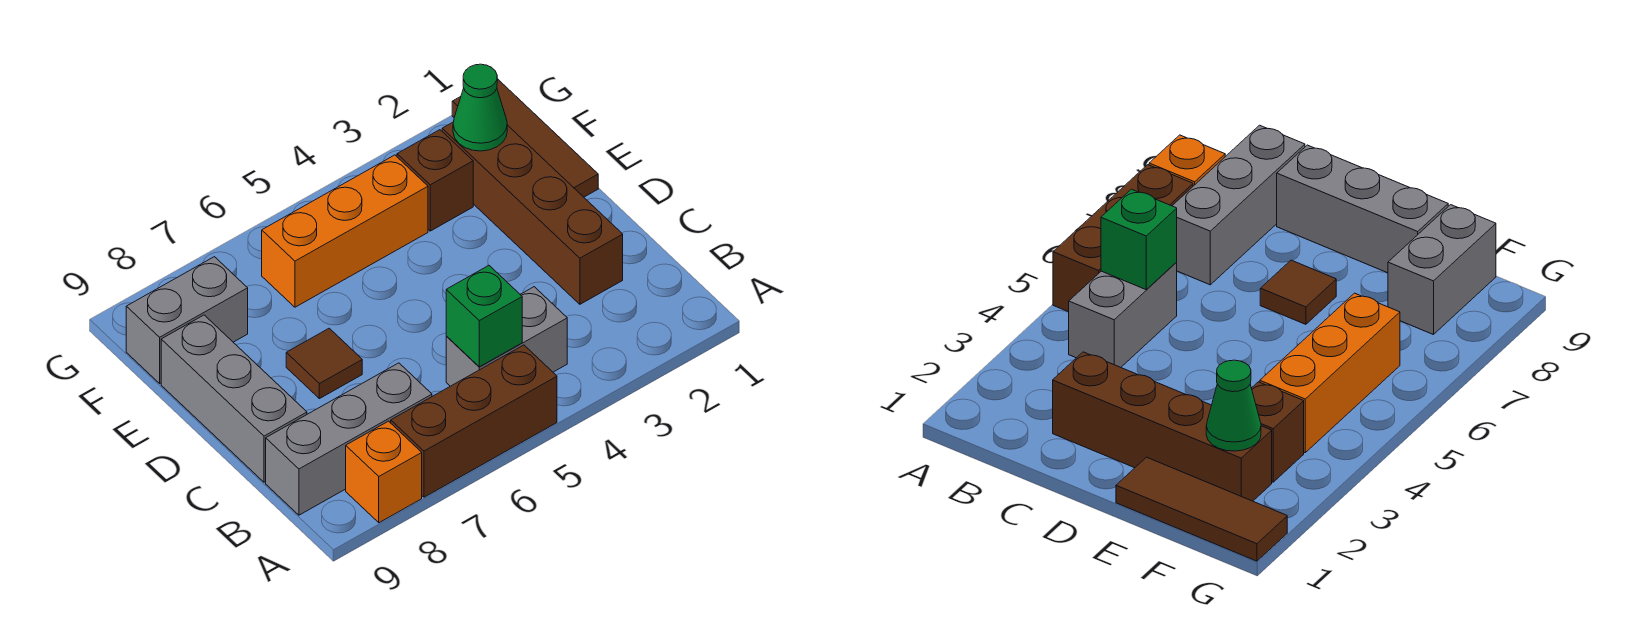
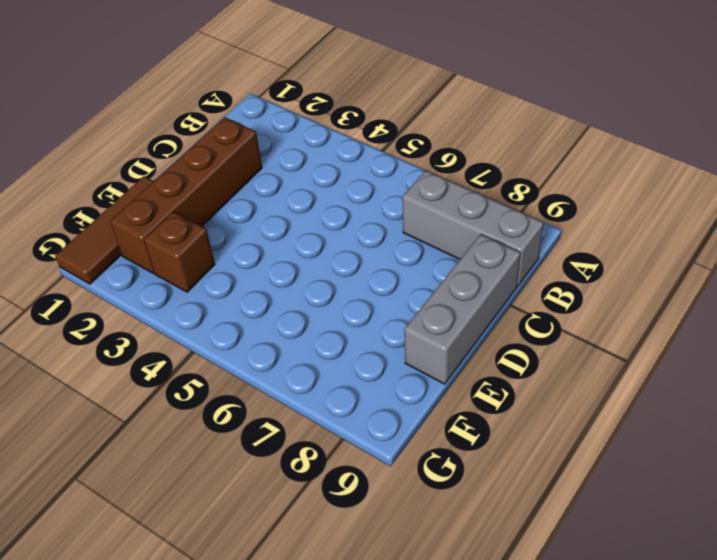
none -> brown 1x3 brick [391,345,557,497]
none -> orange 1x1 brick [346,421,422,523]
none -> grey 1x2 brick [446,287,567,386]

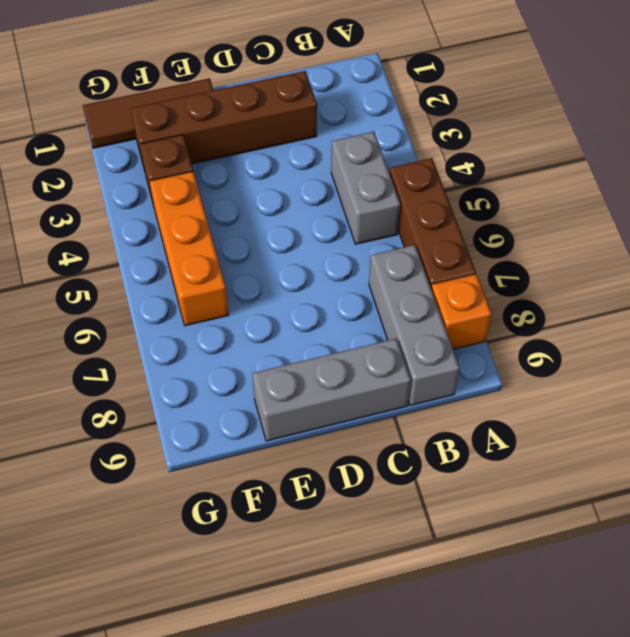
none -> brown 1x1 tile [286,328,362,399]
none -> grey 1x2 brick [126,257,248,383]
none -> green 1x1 brick [446,266,522,367]

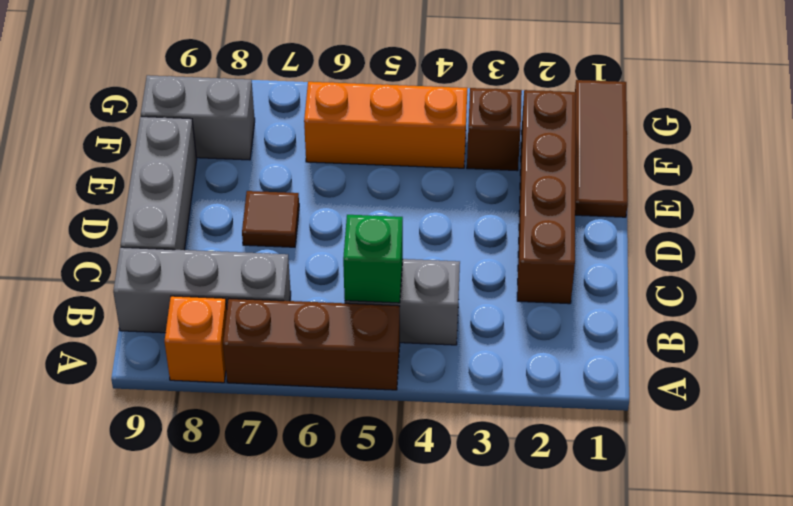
none -> green 1x1 cone [453,64,507,151]

